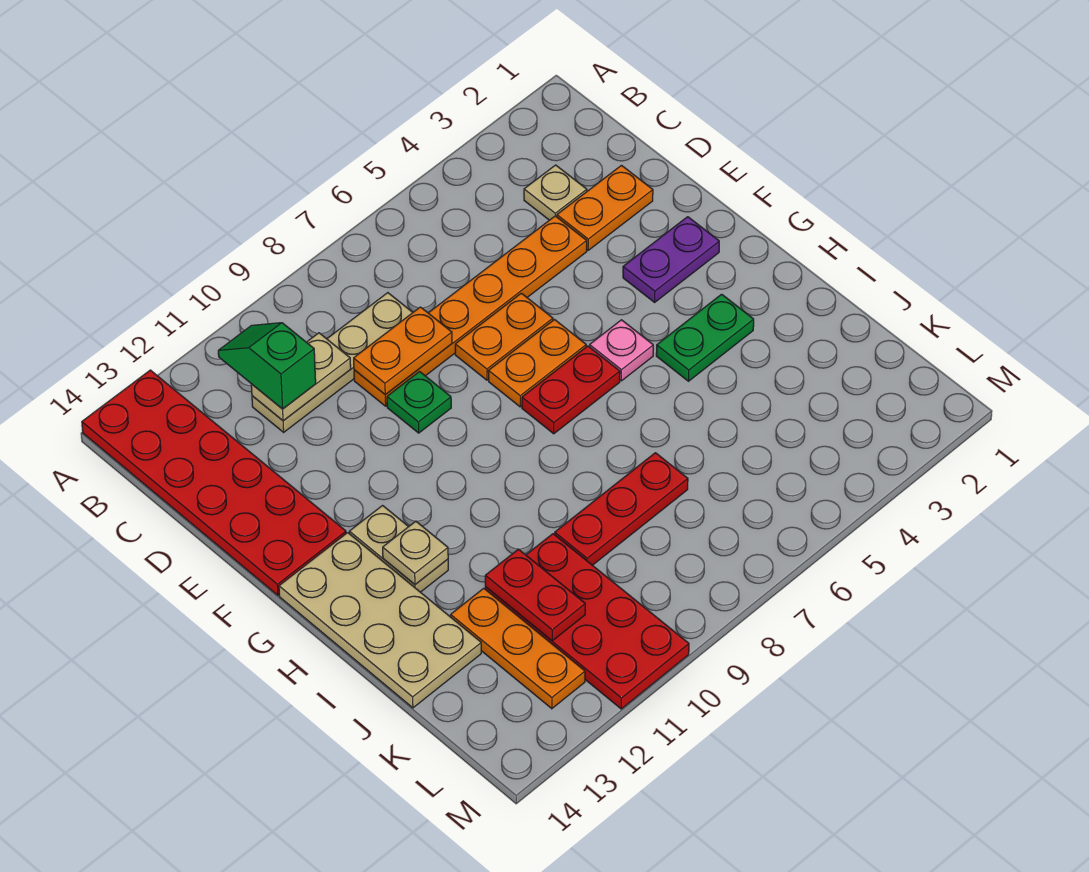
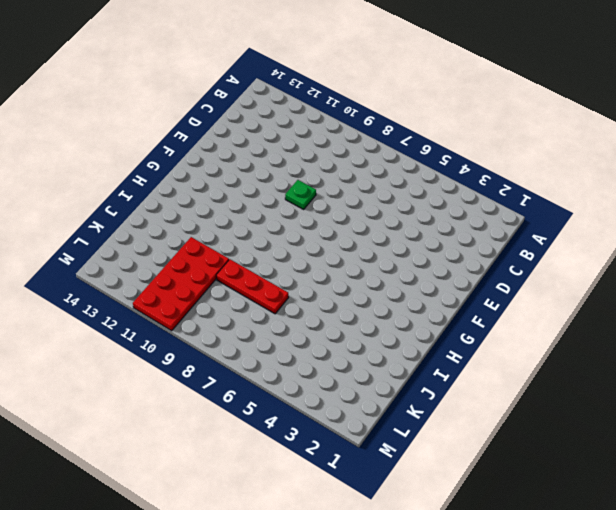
none -> red 2x6 plate [82,370,346,595]
none -> tan 1x1 plate [524,165,587,220]
none -> tan 1x4 plate [252,293,413,432]

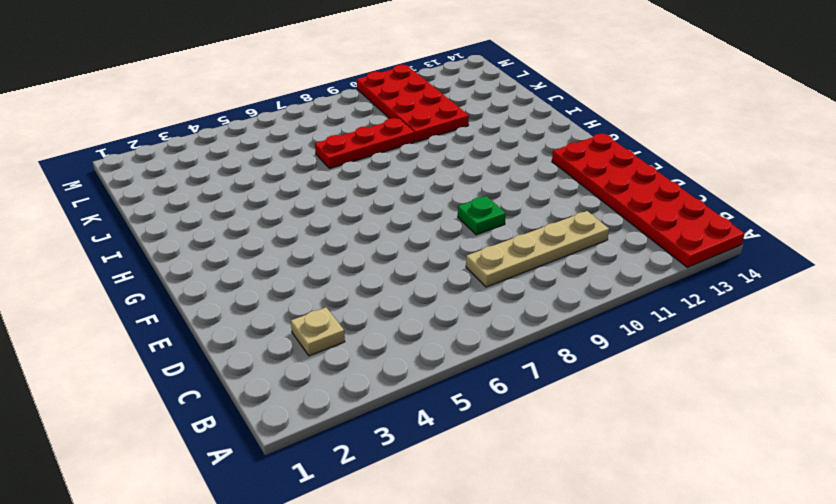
none -> orange 1x2 plate [557,165,653,250]
none -> orange 1x6 plate [354,216,587,406]
none -> orange 1x2 plate [455,293,553,380]

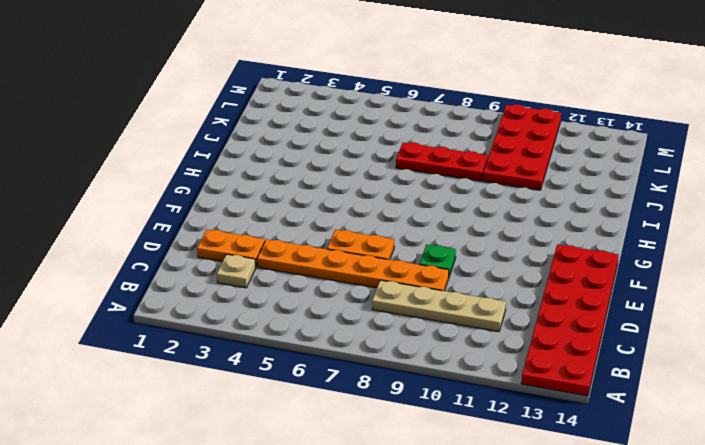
none -> purple 1x2 plate [623,217,719,302]
none -> orange 1x2 plate [488,320,586,407]
none -> pink 1x1 plate [590,320,653,381]

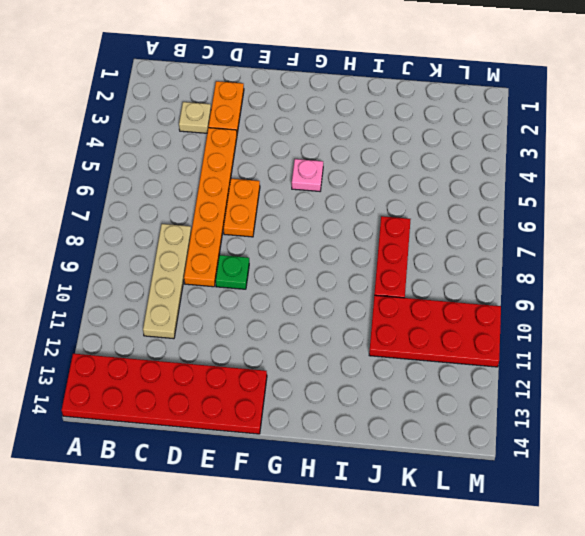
none -> purple 1x2 plate [623,217,719,302]
none -> orange 1x2 plate [488,320,586,407]
none -> red 1x2 plate [522,346,620,434]

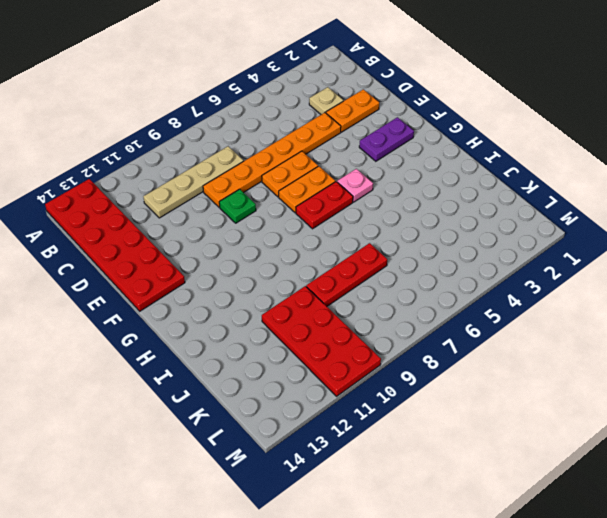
none -> tan 1x2 plate [349,506,448,592]
none -> tan 2x4 plate [279,533,481,708]
none -> green 1x2 plate [656,294,754,381]

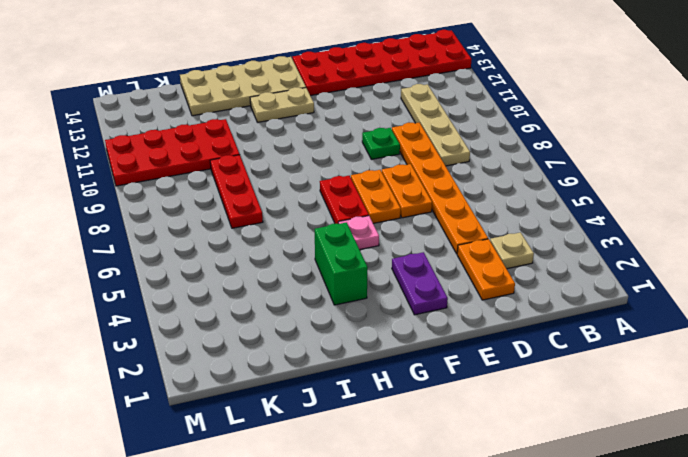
green 1x2 brick [315,222,368,305] -> green 1x2 plate [656,294,754,381]
none -> orange 1x3 plate [451,588,585,709]
none -> tan 1x2 plate [251,333,351,421]
none -> orange 1x2 plate [354,307,452,395]

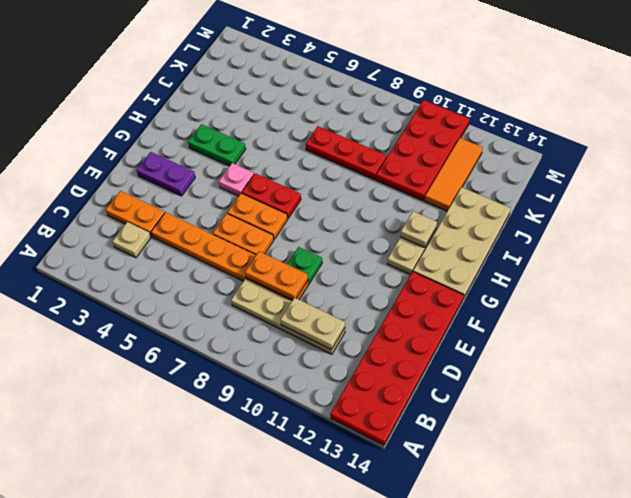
orange 1x3 tile [425,138,483,211] -> orange 1x3 plate [451,588,585,709]
none -> red 1x2 plate [485,549,585,641]
none -> green 1x2 slope [218,323,316,409]

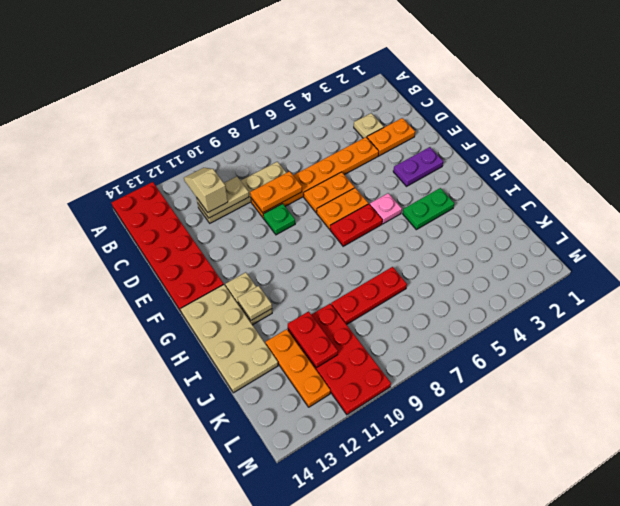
tan 1x2 slope [184,168,228,212] -> green 1x2 slope [218,323,316,409]

